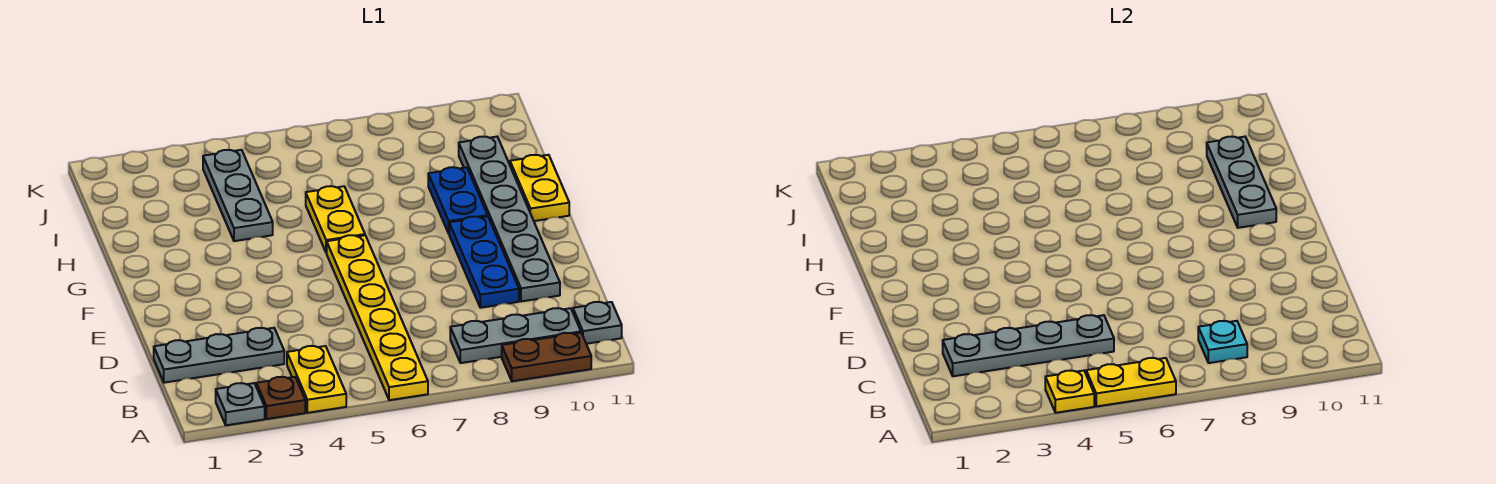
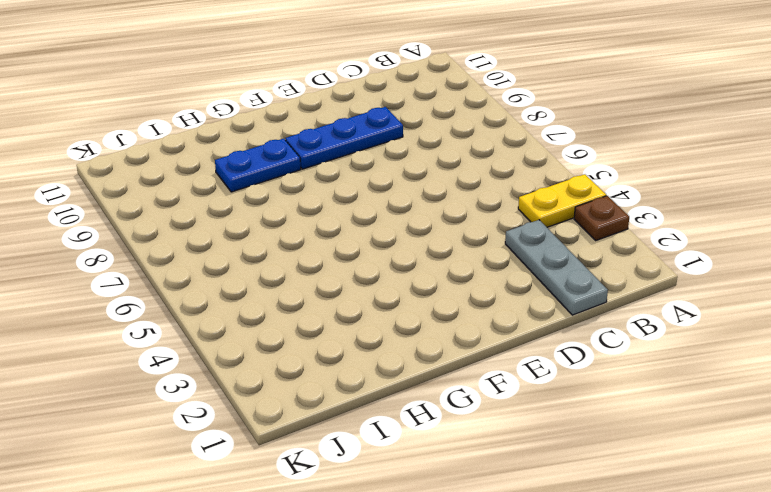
none -> grey 1x1 plate [216,383,265,425]
none -> yellow 1x6 plate [327,235,428,400]
none -> brown 1x2 plate [502,333,591,381]

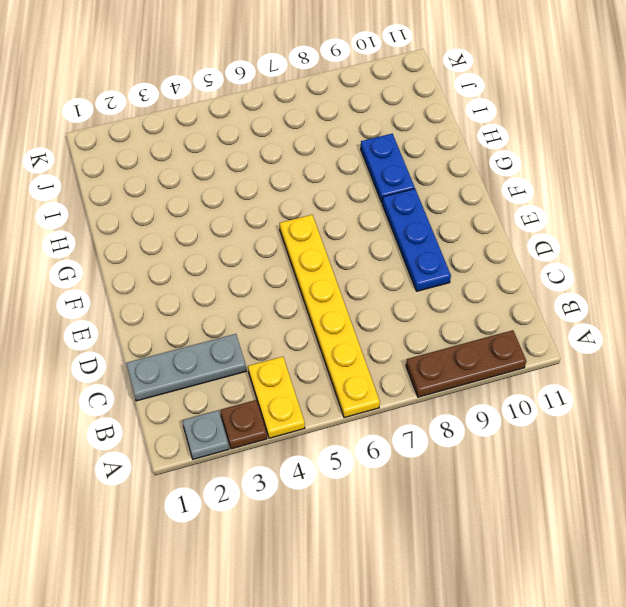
brown 1x3 plate [406,330,526,397] -> brown 1x2 plate [502,333,591,381]
none -> grey 1x3 plate [450,308,581,363]
none -> grey 1x1 plate [573,302,622,344]
none -> grey 1x6 plate [459,137,560,301]

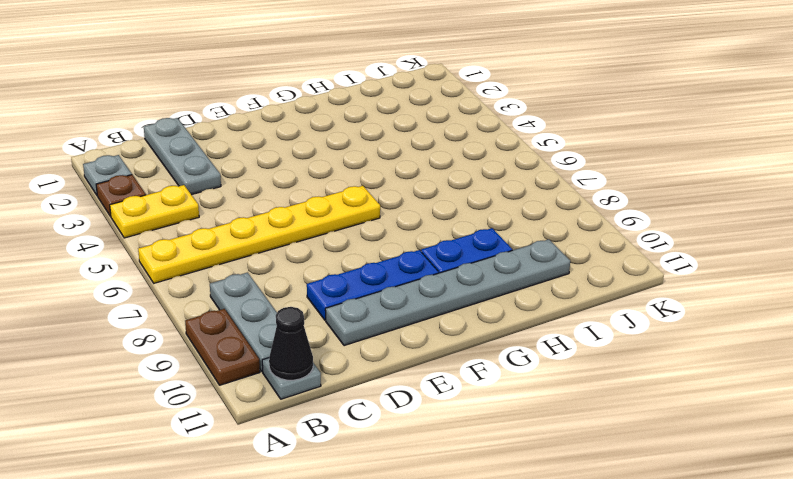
black 1x1 cone [269,307,313,380] -> none
none -> yellow 1x2 plate [306,186,365,253]
none -> yellow 1x2 plate [510,155,569,221]
none -> grey 1x3 plate [203,150,273,241]

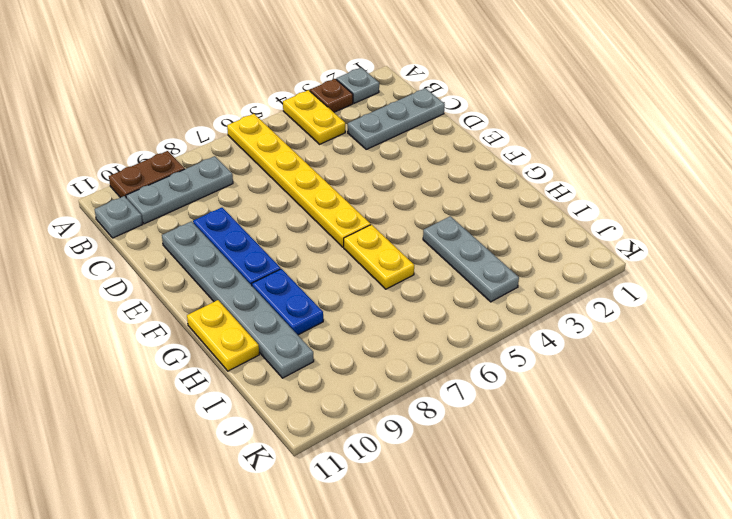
none -> yellow 1x1 plate [1045,371,1094,413]
none -> yellow 1x2 plate [1086,358,1176,406]
none -> cyan 1x1 plate [1198,321,1247,363]

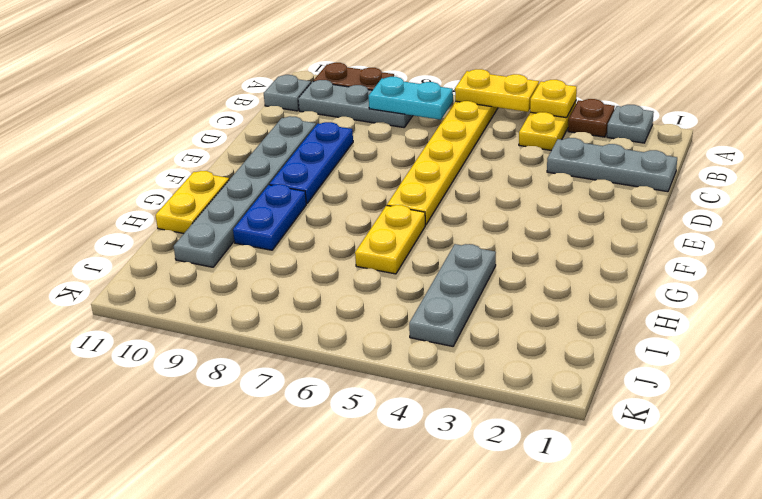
cyan 1x2 plate [369,77,453,120] -> cyan 1x1 plate [1198,321,1247,363]
none -> grey 1x4 plate [943,315,1114,376]
none -> grey 1x3 plate [1207,137,1276,228]

